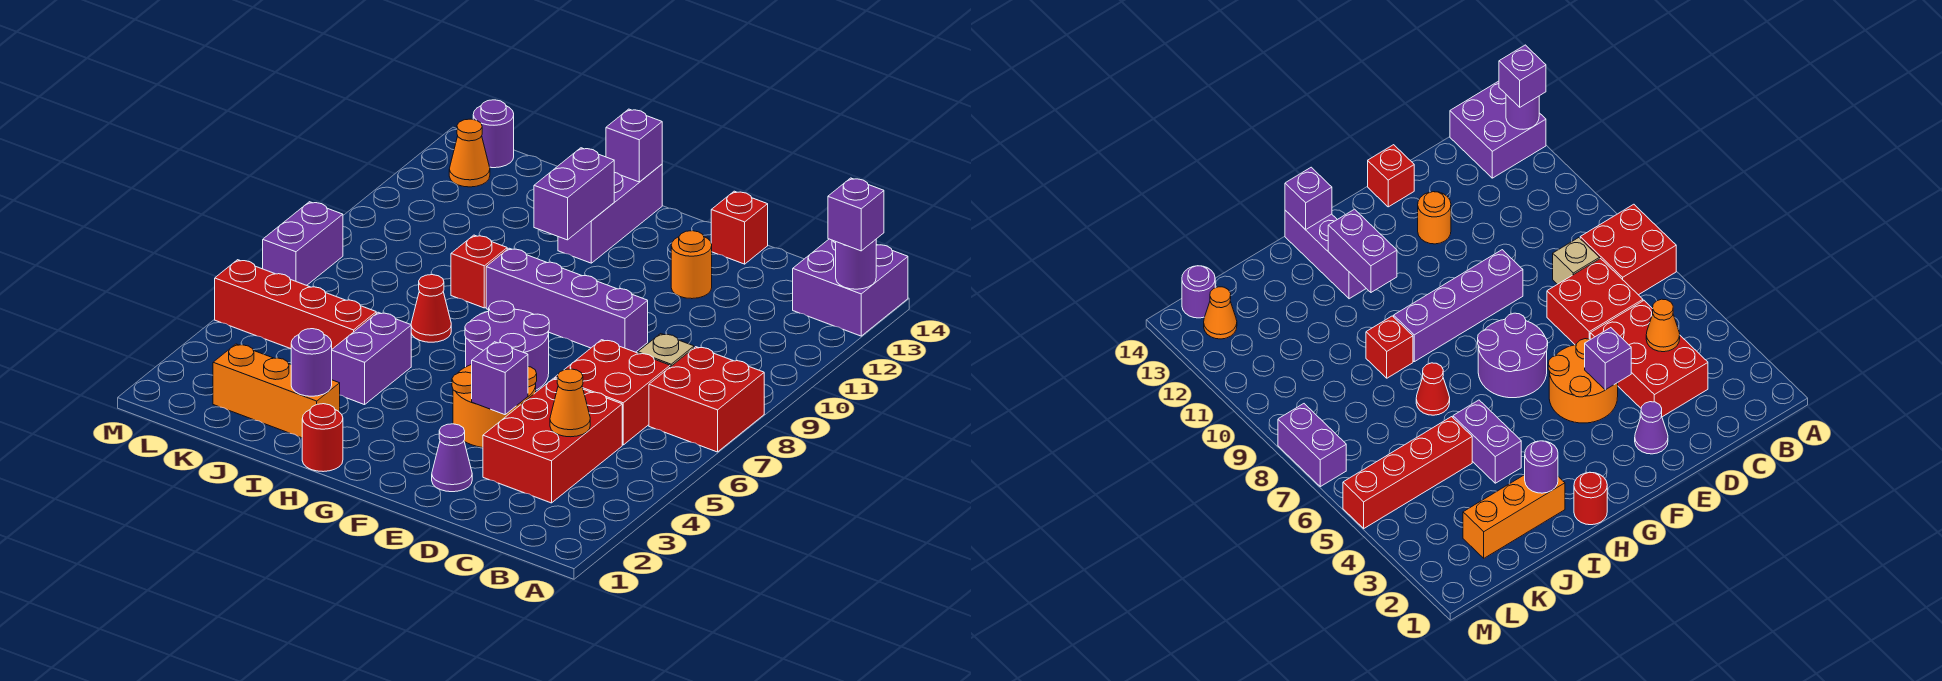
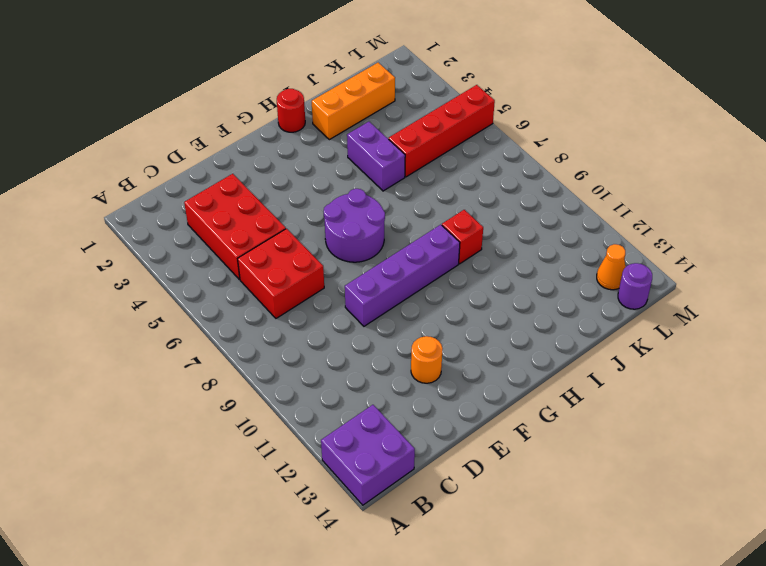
none -> red 2x2 brick [649,347,764,452]
none -> tan 1x1 brick [638,334,694,367]
none -> purple 1x1 cone [432,424,472,492]

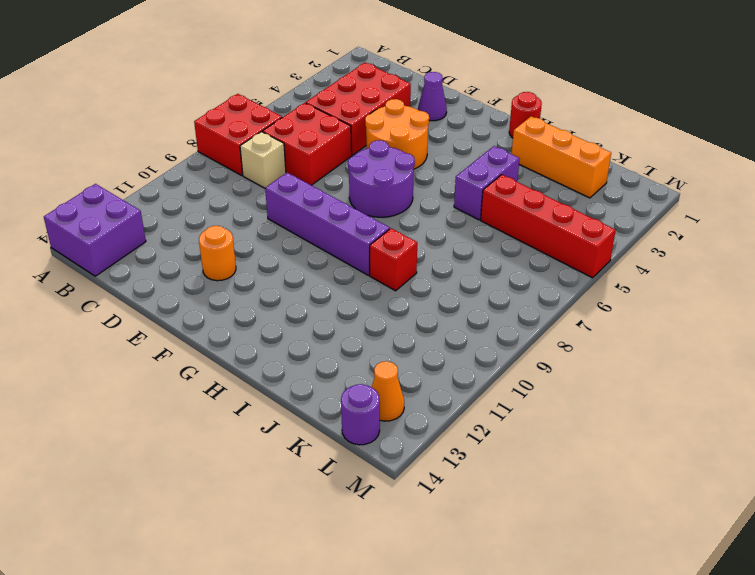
none -> red 1x1 brick [711,191,768,264]
none -> purple 1x3 brick [558,164,662,263]
none -> red 1x1 cone [411,275,451,342]

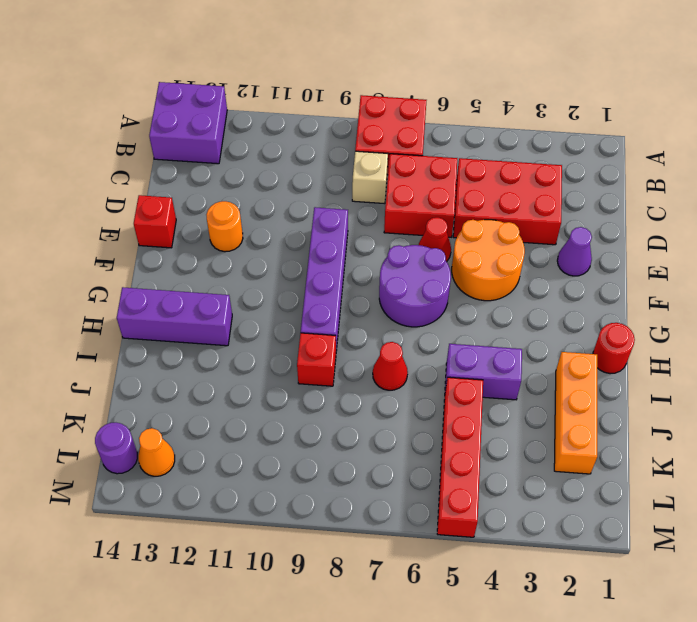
red 1x1 cone [419,217,451,262] -> none
none -> purple 1x2 brick [263,202,343,285]
none -> purple 1x1 round brick [836,240,876,289]
none -> orange 1x1 cone [550,369,590,437]

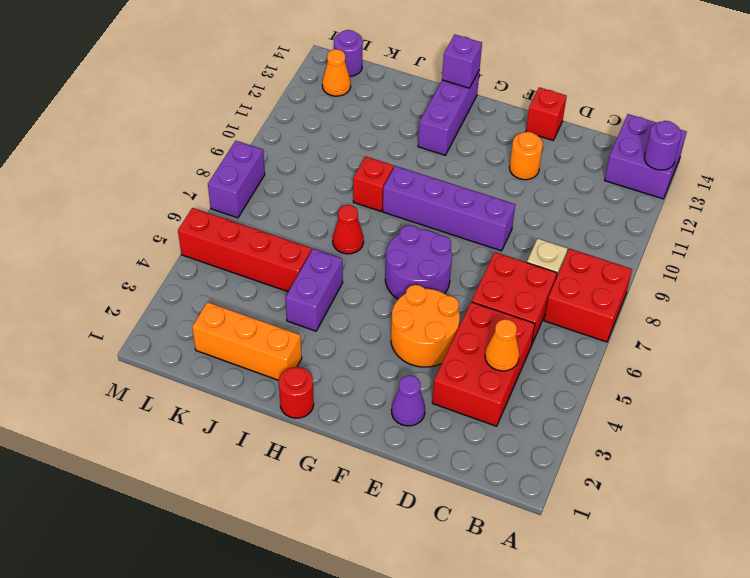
none -> purple 1x1 brick [472,342,528,415]
none -> purple 1x2 brick [534,148,614,240]
none -> purple 1x1 round brick [291,329,332,396]

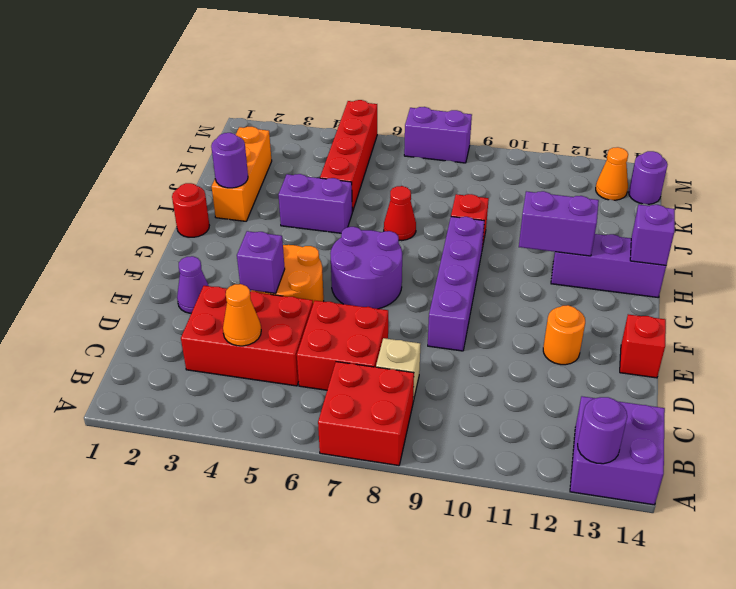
none -> purple 1x1 brick [828,178,884,251]

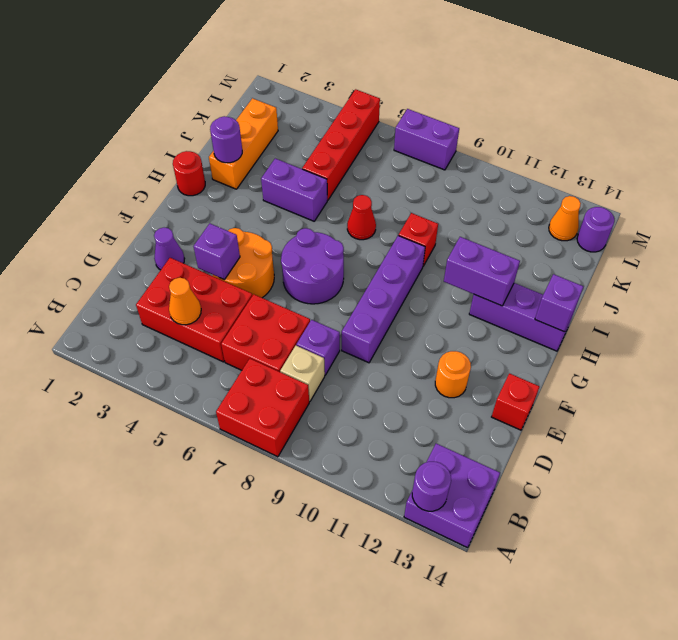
purple 1x1 brick [296,320,340,375] -> purple 1x1 brick moved to [828,178,884,251]

